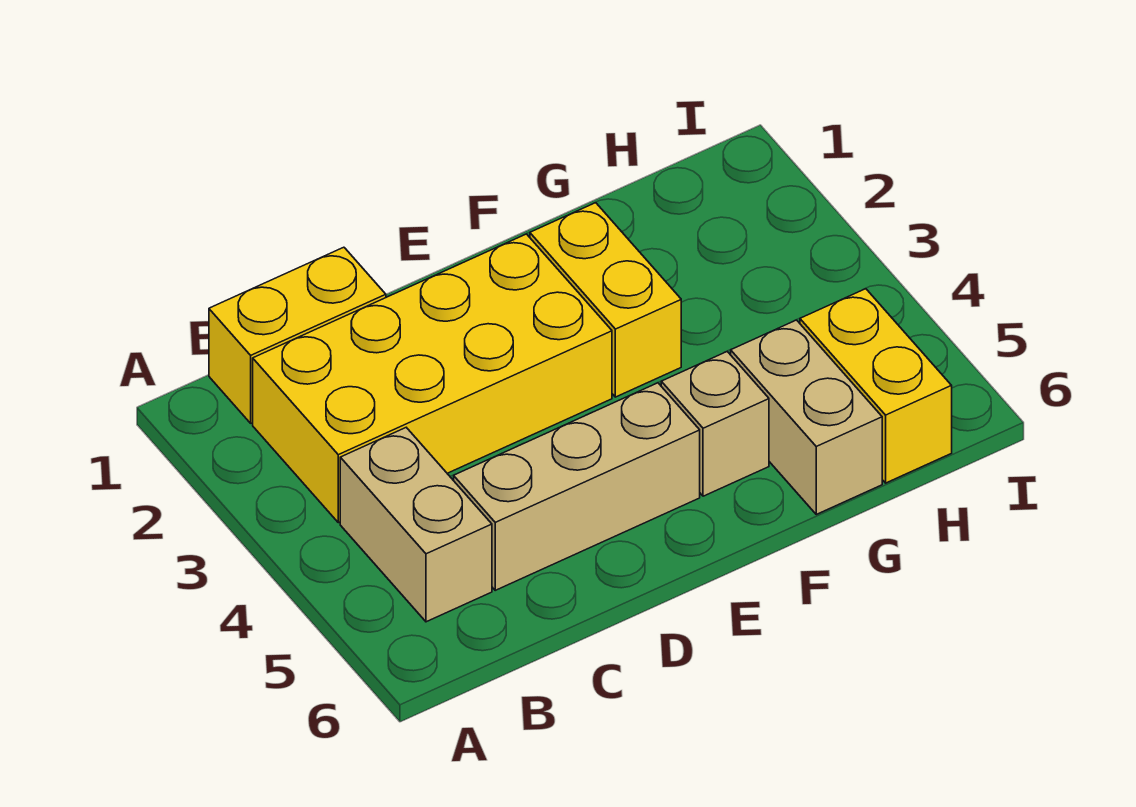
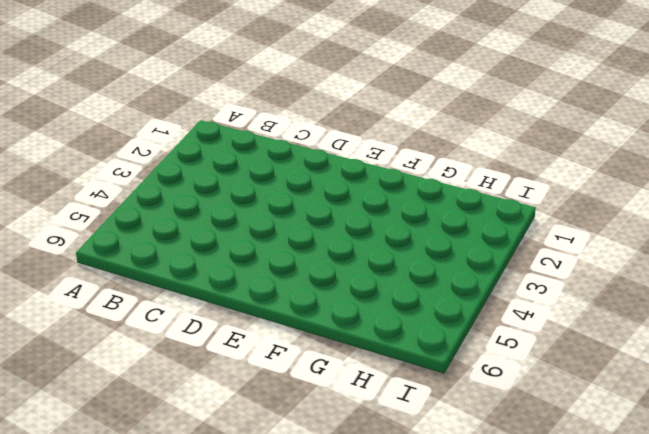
none -> yellow 1x2 brick [209,247,386,423]
none -> yellow 2x4 brick [253,234,612,523]

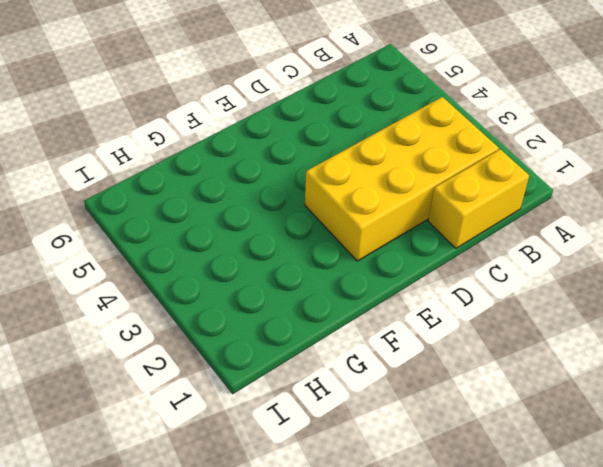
none -> tan 1x2 brick [340,428,492,622]
none -> tan 1x3 brick [454,383,700,590]

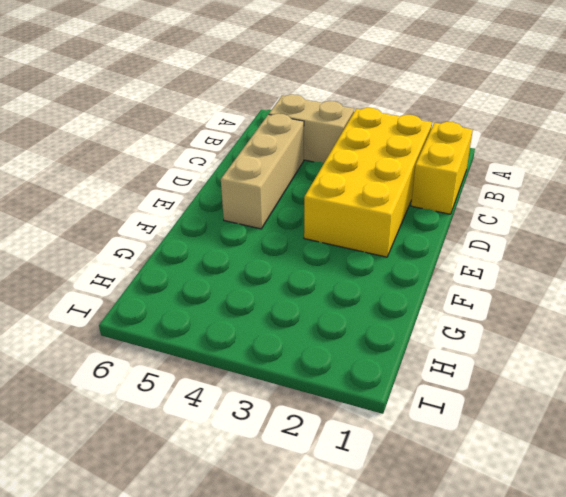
none -> yellow 1x2 brick [530,203,681,397]
none -> tan 1x1 brick [661,352,769,496]

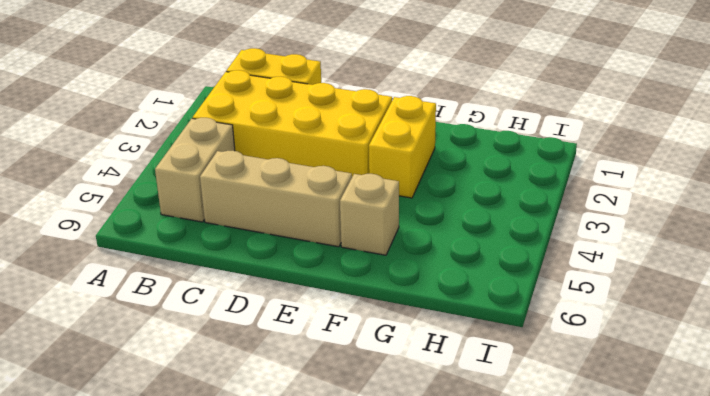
none -> tan 1x2 brick [731,320,882,514]
none -> yellow 1x2 brick [800,289,952,483]

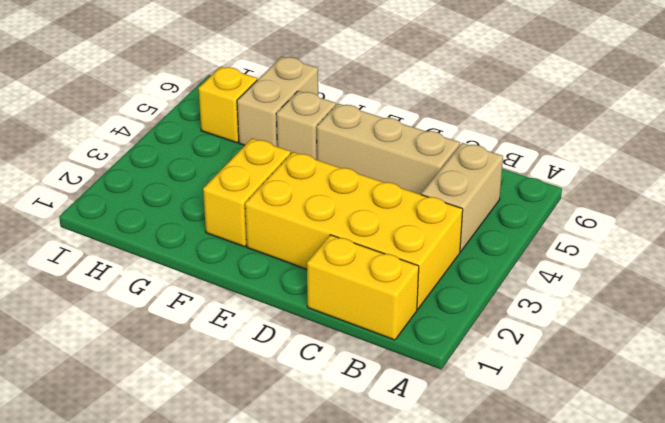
yellow 1x1 brick [198,67,257,143] -> yellow 1x2 brick [800,289,952,483]

